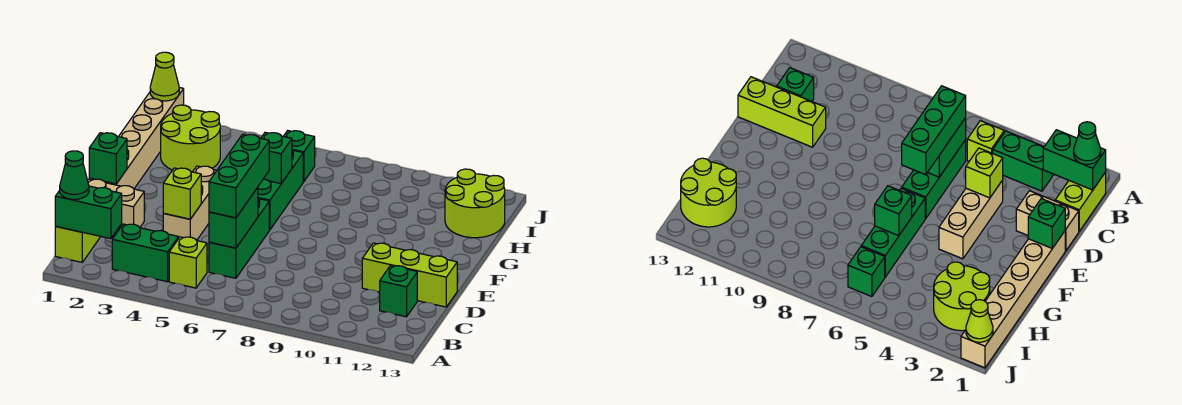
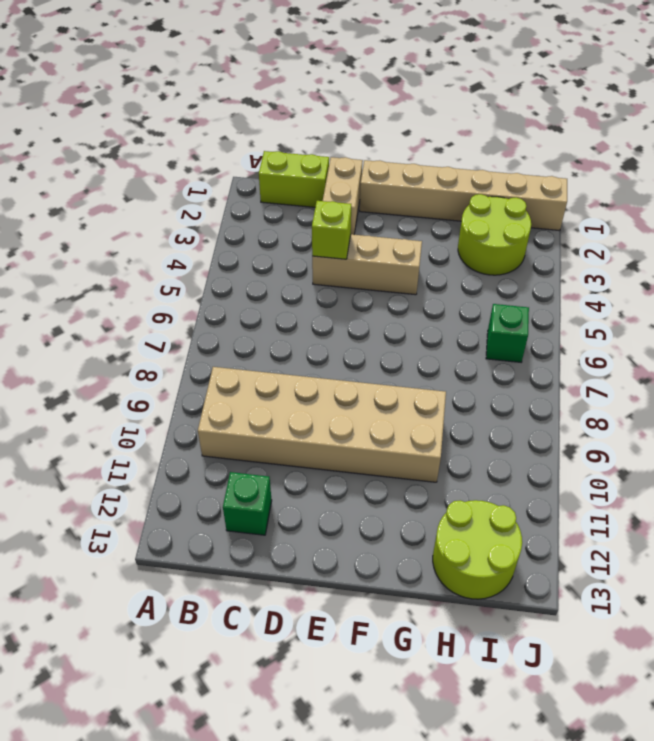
tan 2x6 brick [198,367,446,482] -> none
none -> green 1x2 brick [112,224,179,282]
none -> lime 1x1 brick [169,237,207,288]
none -> green 1x3 brick [209,198,269,278]

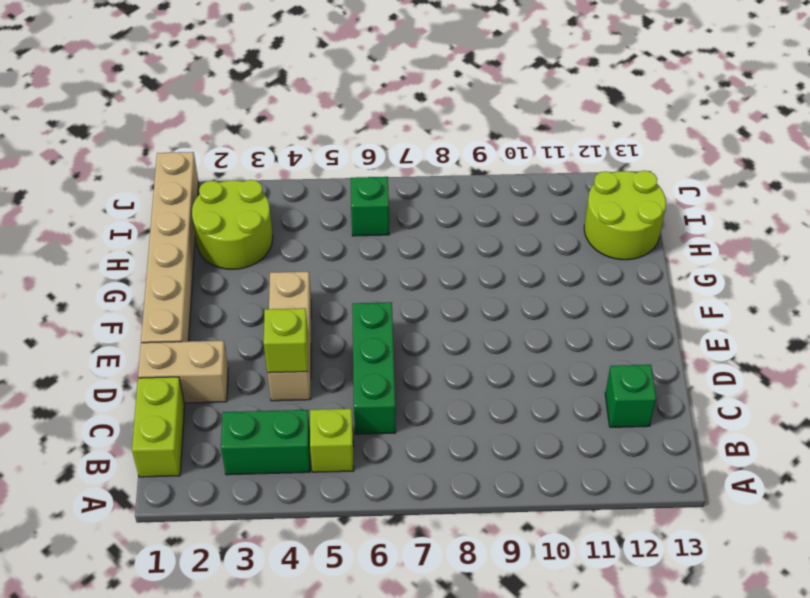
none -> lime 1x3 brick [362,243,457,307]
none -> green 1x3 brick [258,150,303,230]
none -> green 1x2 brick [55,186,122,239]

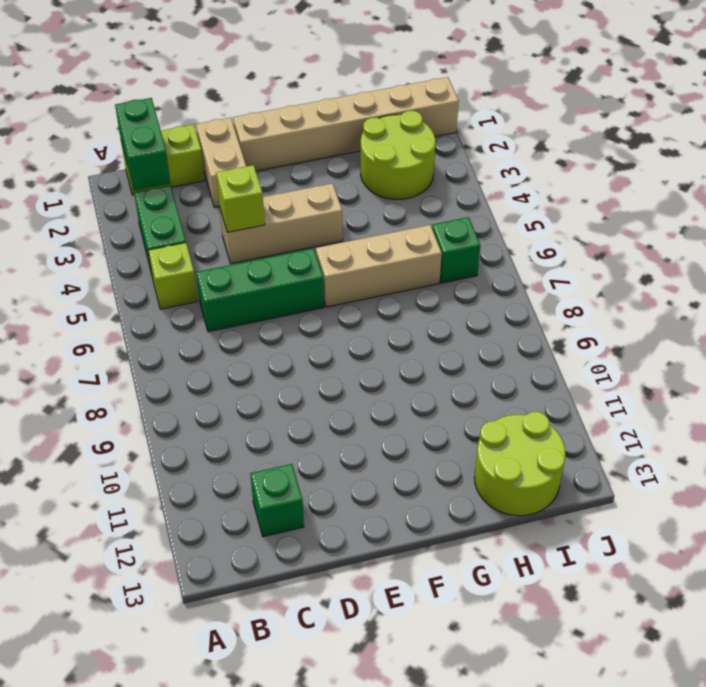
tan 1x3 brick [316,225,442,307] -> green 1x3 brick [258,150,303,230]
none -> lime 1x3 brick [362,243,457,307]
none -> green 1x2 brick [209,187,258,248]
none -> green 1x1 brick [89,133,127,184]

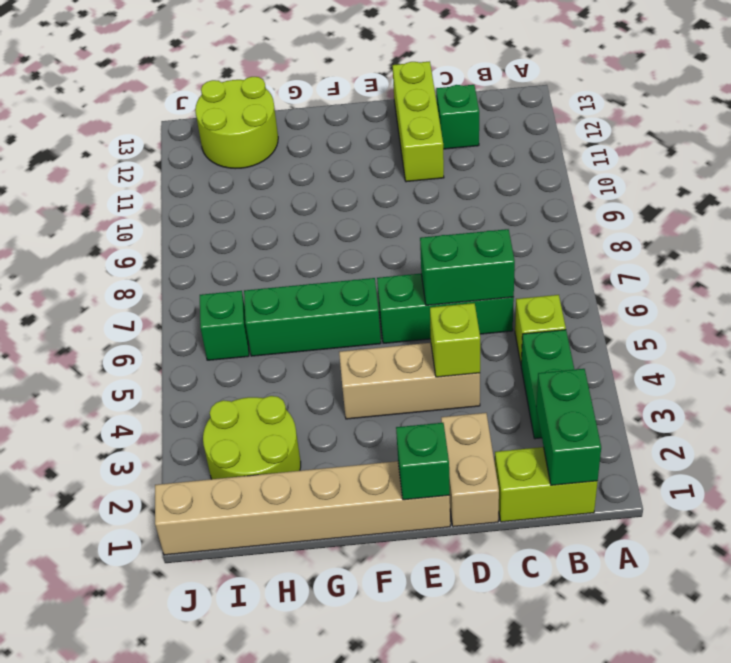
none -> green 1x1 brick [261,133,292,184]
none -> lime 1x1 cone [150,52,179,101]
none -> green 1x1 cone [60,151,89,200]

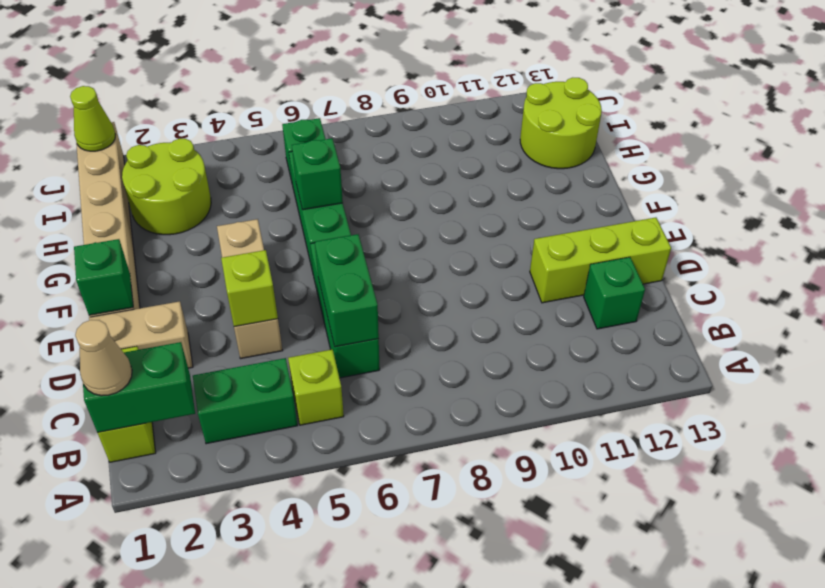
tan 1x1 cone [75,320,132,396] -> green 1x1 cone [60,151,89,200]
none -> green 1x3 brick [209,134,269,218]

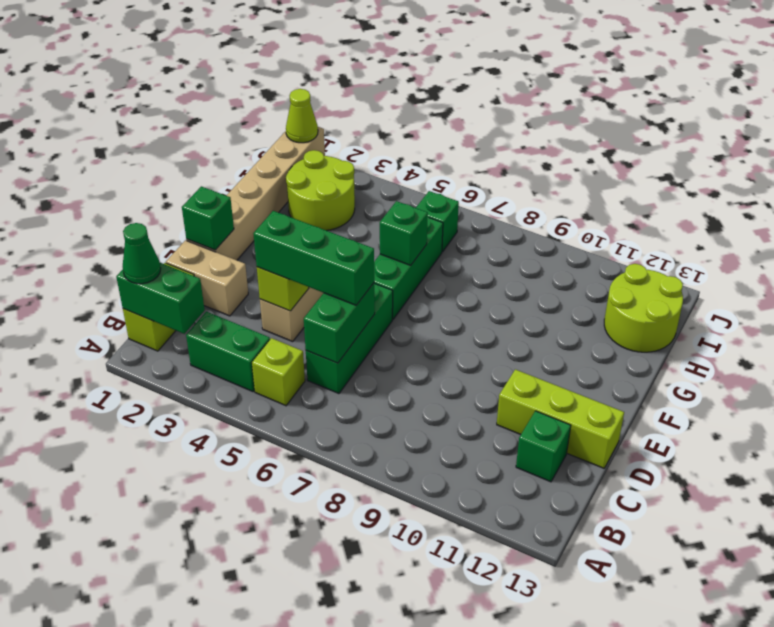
green 1x3 brick [253,211,374,305] -> green 1x3 brick turned to [209,134,269,218]

